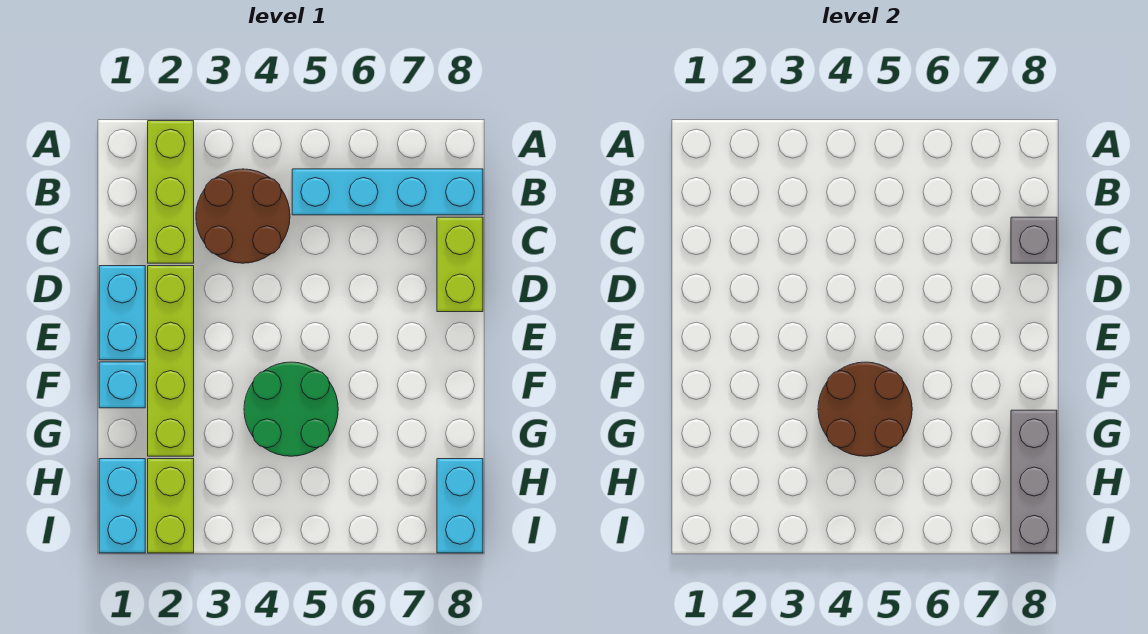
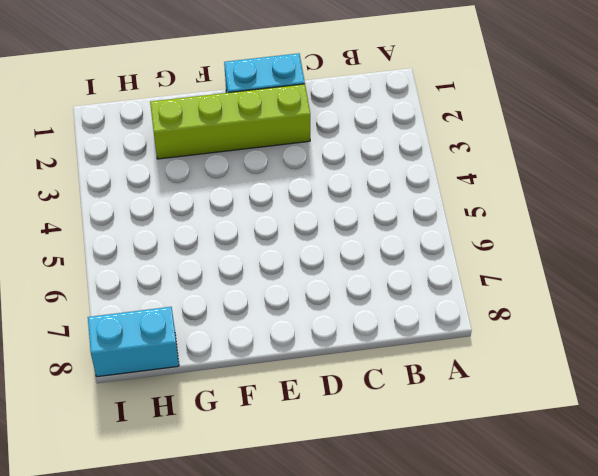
none -> lime 1x3 brick [148,121,194,263]
none -> brown 2x2 round brick [196,169,290,263]
none -> cyan 1x4 brick [292,169,483,215]

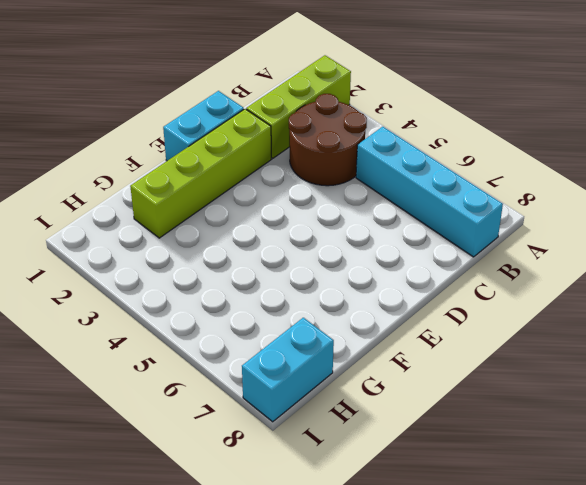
none -> lime 1x2 brick [437,217,483,312]
none -> cyan 1x1 brick [99,362,145,408]
none -> green 2x2 round brick [244,362,338,456]

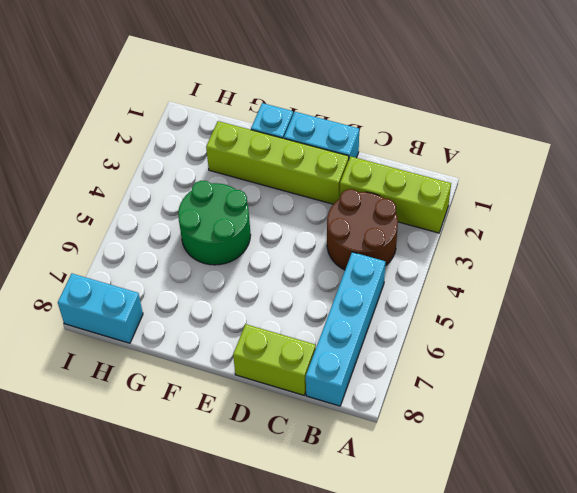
none -> cyan 1x2 brick [99,459,145,553]
none -> lime 1x2 brick [148,459,194,553]
none -> grey 1x1 brick [1011,217,1057,263]

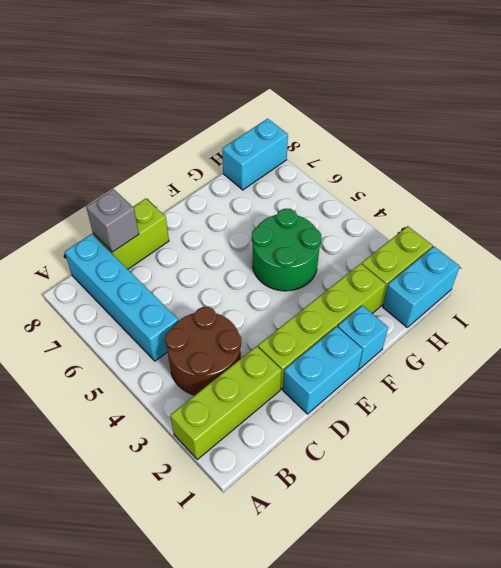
none -> brown 2x2 round brick [818,362,912,456]
none -> grey 1x3 brick [1011,410,1057,553]

